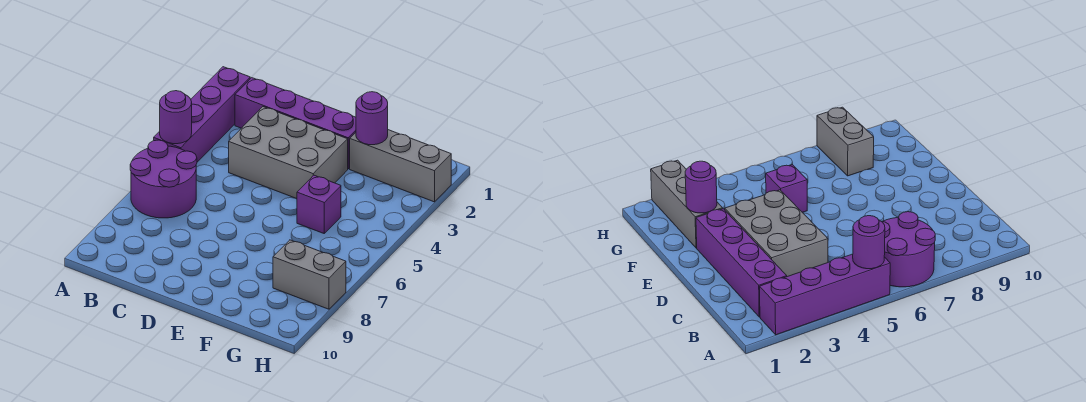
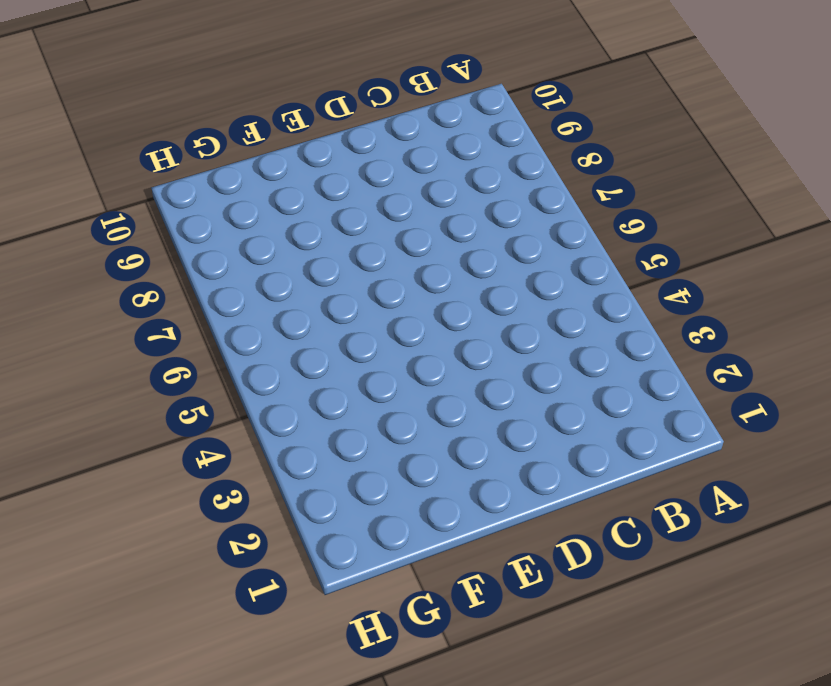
none -> purple 1x4 brick [154,67,250,162]
none -> purple 2x2 round brick [130,140,197,218]

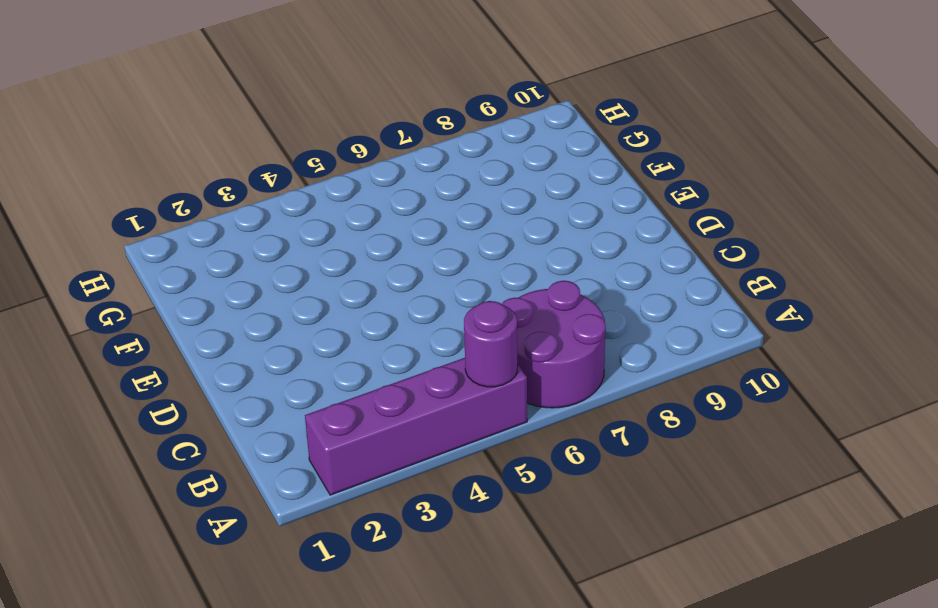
none -> purple 1x4 brick [235,78,356,169]
none -> grey 2x3 brick [229,107,348,199]

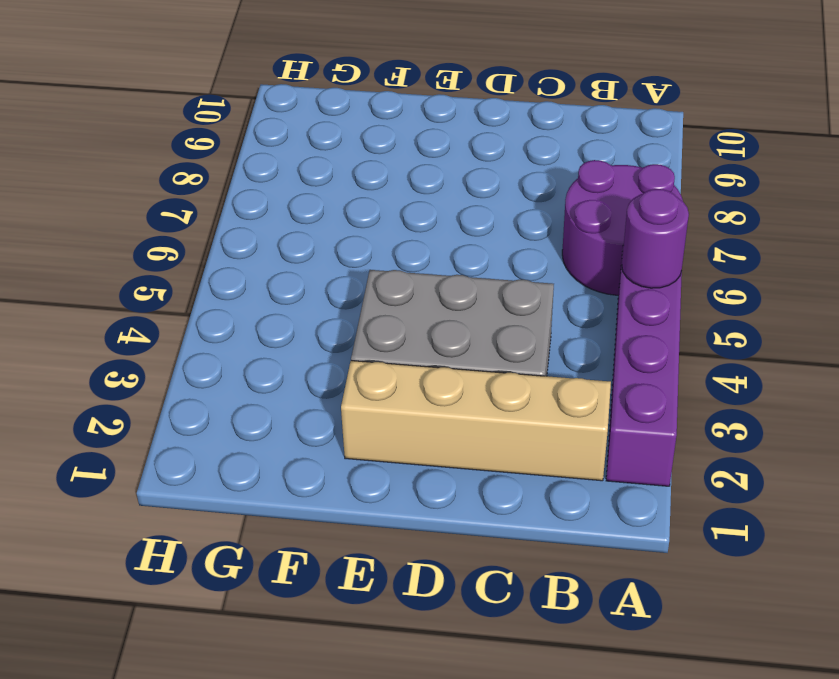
tan 1x4 brick [341,361,611,481] -> purple 1x4 brick [235,78,356,169]
none -> grey 1x3 brick [350,130,451,202]
none -> purple 1x1 brick [297,175,341,233]

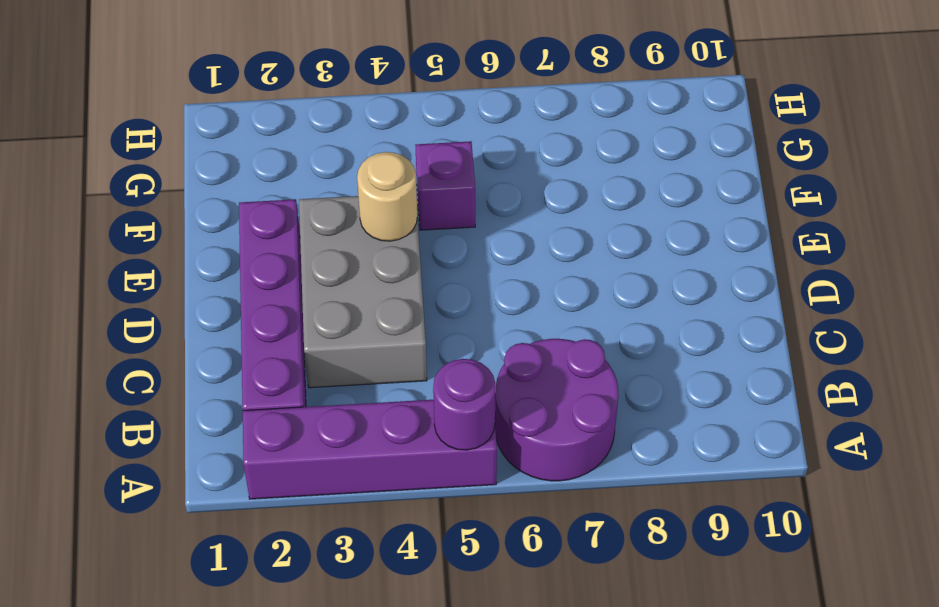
tan 1x1 round brick [357,152,417,241] -> none
none -> grey 1x3 brick [350,130,451,202]
none -> grey 1x2 brick [273,240,346,309]

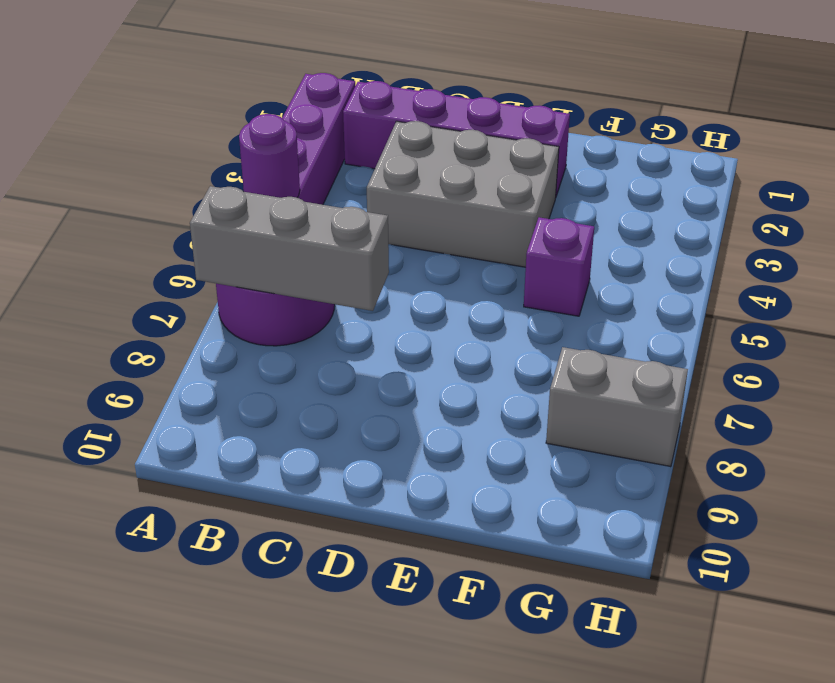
grey 1x3 brick [190,186,389,311] -> grey 1x3 brick moved to [350,130,451,202]
none -> purple 1x1 round brick [356,92,388,145]

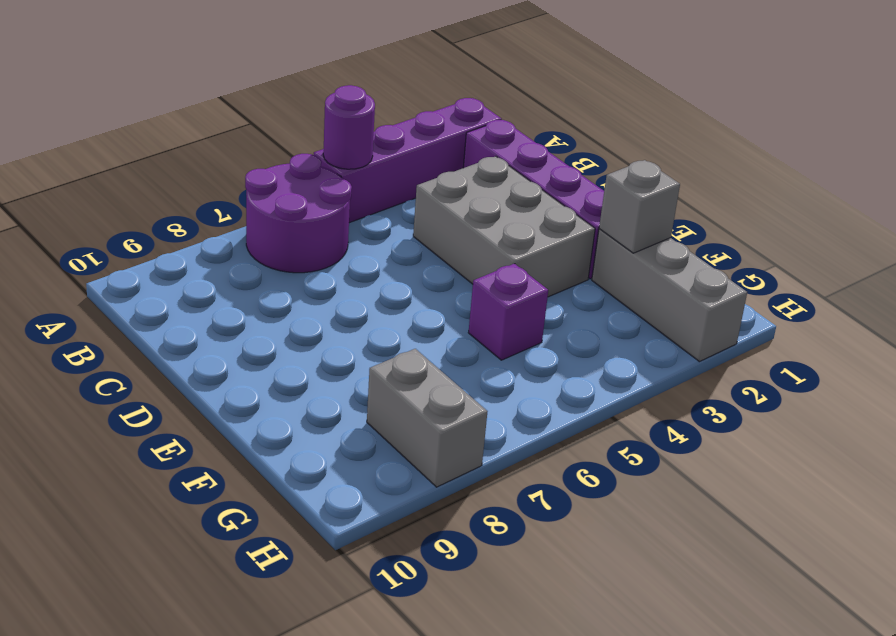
grey 1x1 brick [599,160,680,253] -> purple 1x1 round brick [356,92,388,145]

